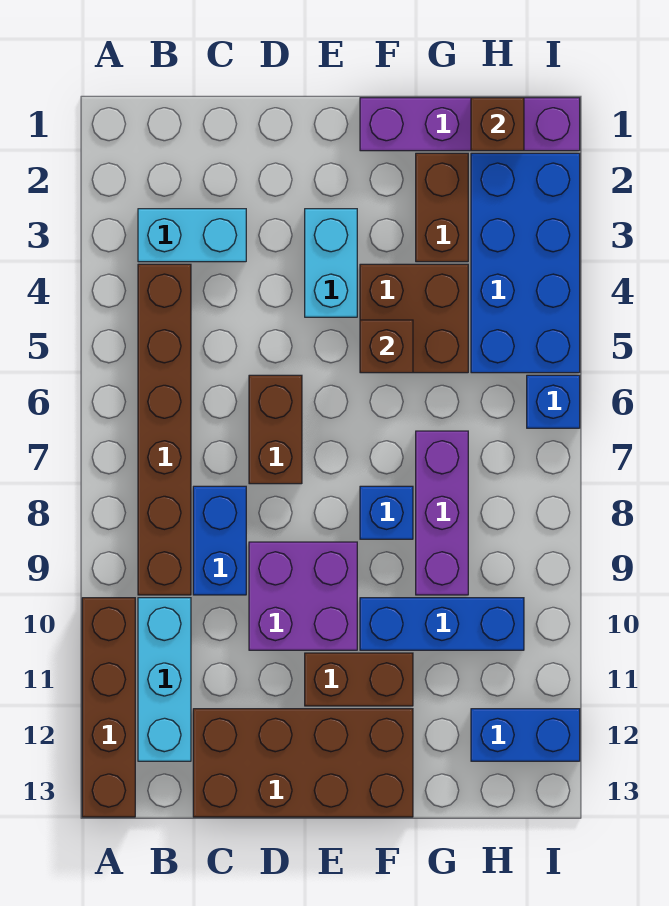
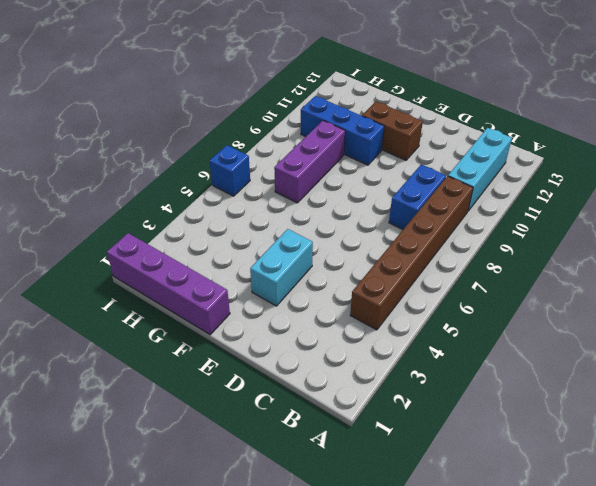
none -> brown 1x4 brick [82,598,135,817]
none -> cyan 1x2 brick [138,209,246,262]
none -> brown 2x4 brick [193,709,413,817]

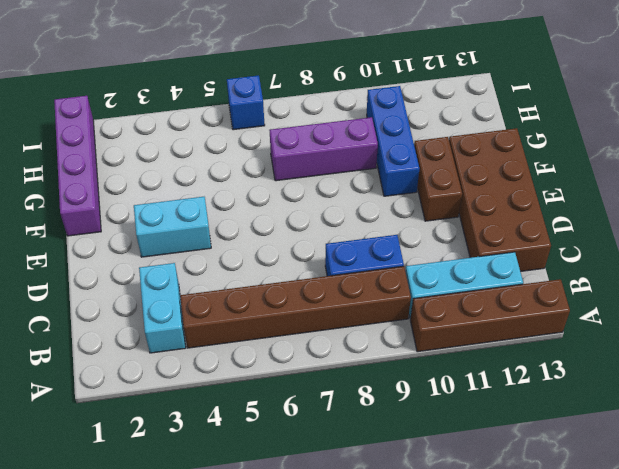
none -> brown 1x2 brick [249,375,302,484]
none -> purple 2x2 brick [249,542,357,650]
none -> brown 2x2 brick [360,264,468,373]

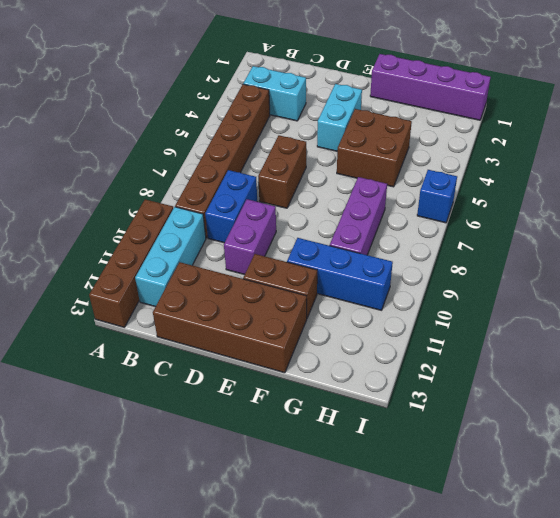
purple 1x2 brick [224,199,276,275] -> purple 2x2 brick [249,542,357,650]
none -> blue 1x1 brick [360,486,413,539]
none -> brown 1x2 brick [416,153,468,262]
none -> blue 2x4 brick [471,153,580,373]

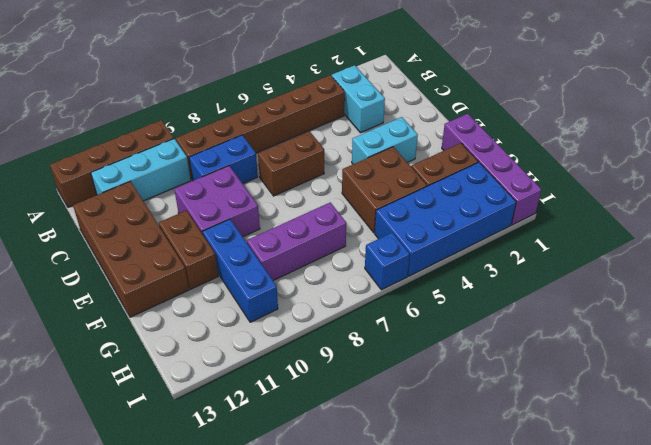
none -> blue 1x1 brick [360,486,413,539]
none -> blue 1x2 brick [471,709,580,761]
none -> brown 1x1 brick [360,320,413,373]

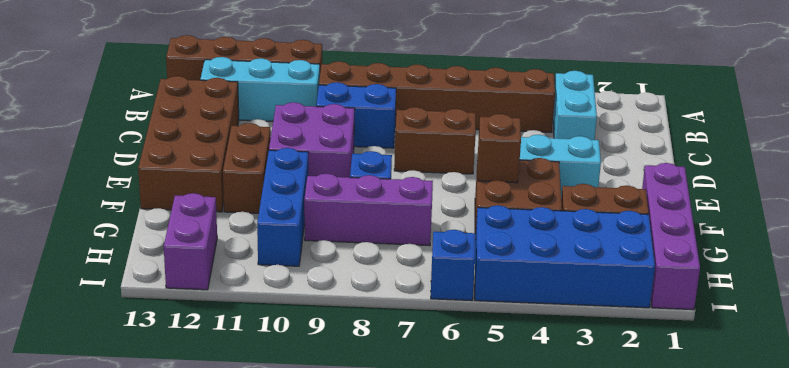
purple 1x2 brick [164,193,217,290] -> blue 1x2 brick [471,709,580,761]
none -> brown 1x1 brick [471,98,524,151]

